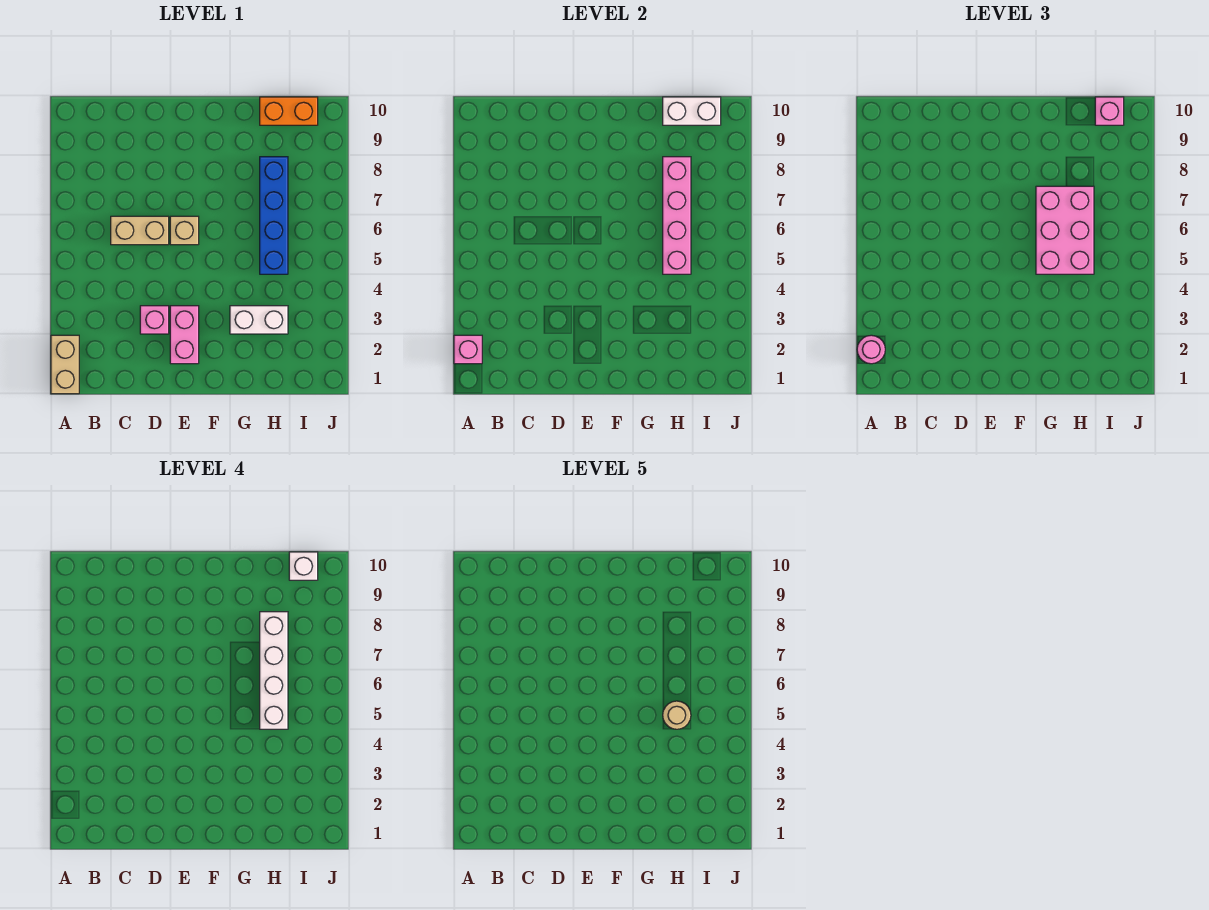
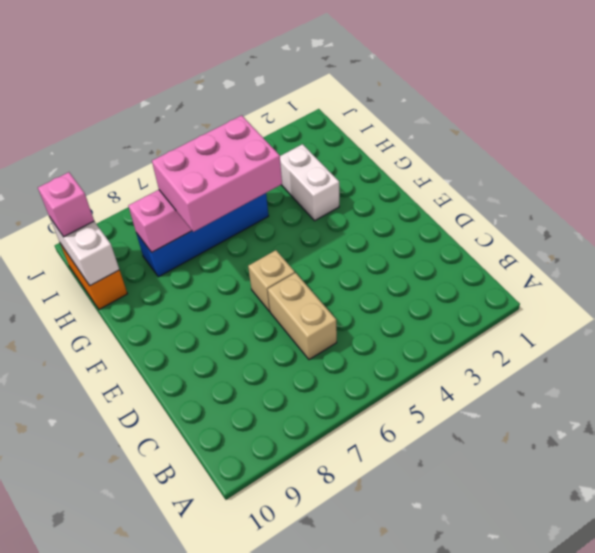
none -> tan 1x2 brick [51,335,79,394]
none -> pink 1x1 brick [140,306,169,334]
none -> pink 1x2 brick [170,306,199,364]

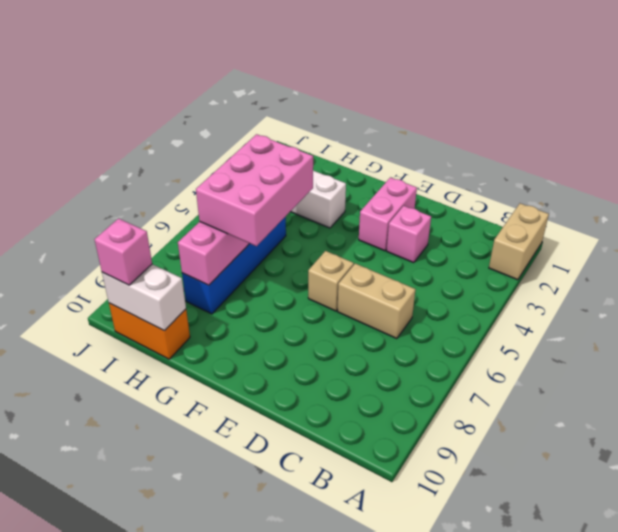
none -> pink 1x1 brick [454,335,482,364]
none -> pink 1x1 round brick [857,335,885,364]
none -> white 1x4 brick [260,612,288,729]

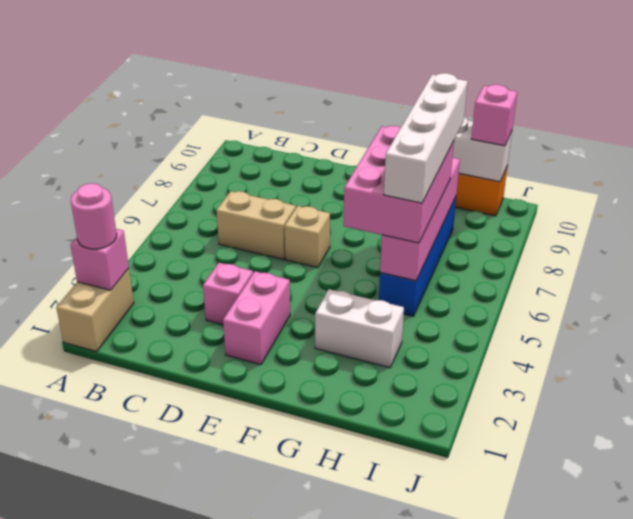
none -> white 1x1 brick [289,552,318,580]
none -> tan 1x1 round brick [663,701,691,729]

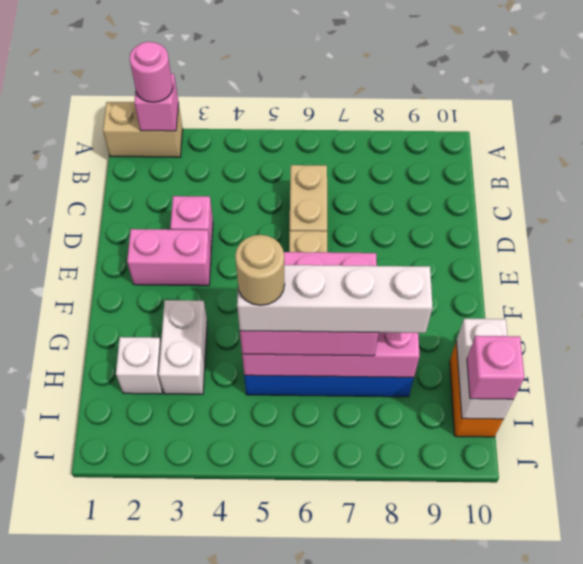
white 1x1 brick [116,337,163,394] -> white 1x1 brick moved to [289,552,318,580]

